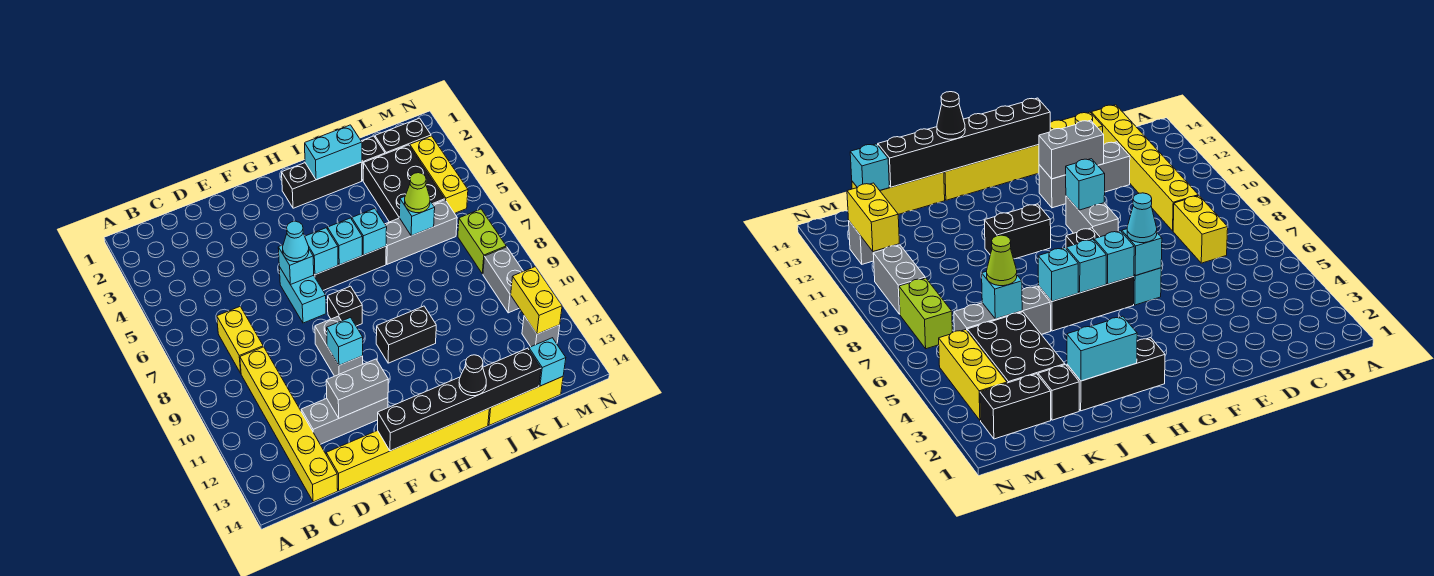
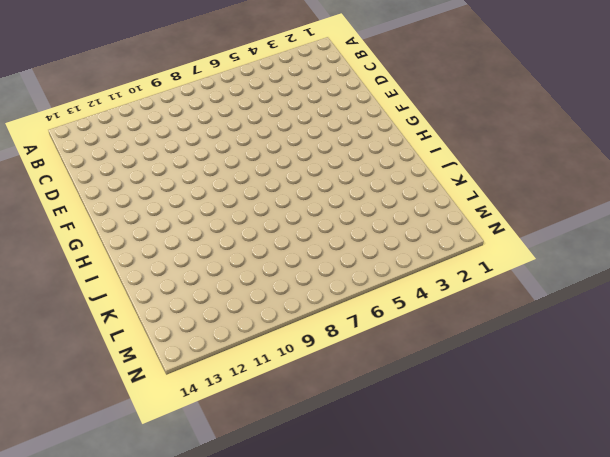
none -> yellow 1x2 brick [217,306,263,373]
none -> yellow 1x6 brick [240,347,338,502]
none -> grey 1x3 brick [301,398,388,444]
none -> yellow 1x6 brick [326,408,489,491]

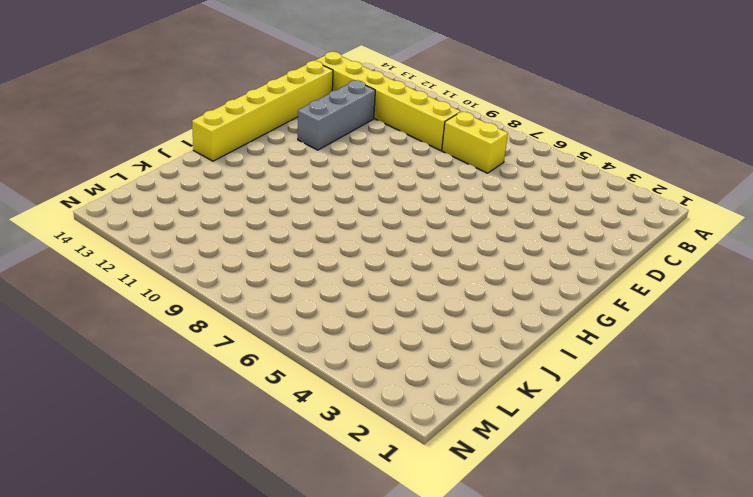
none -> cyan 1x2 brick [279,267,326,323]
none -> grey 1x2 brick [315,316,363,376]
none -> black 1x3 brick [314,246,386,290]
none -> black 1x1 brick [328,286,362,326]

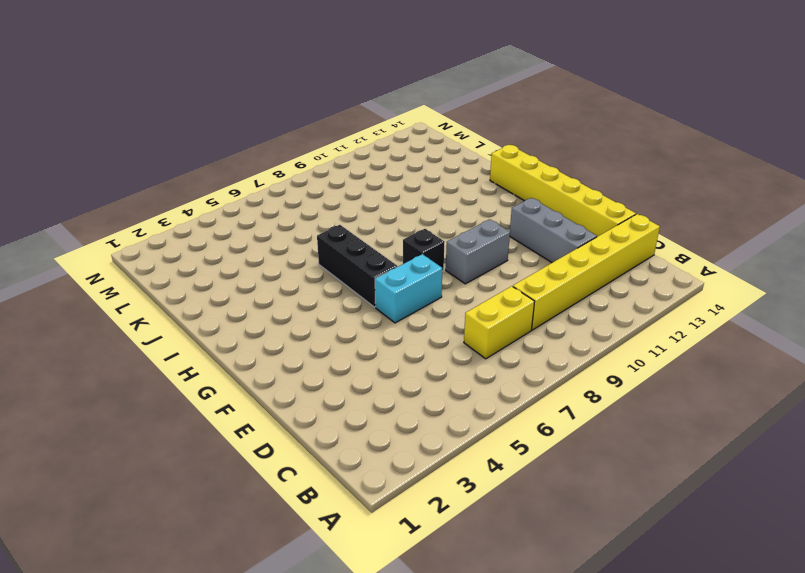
none -> black 1x3 brick [282,162,362,208]
none -> black 1x2 brick [376,306,436,363]
none -> grey 1x3 brick [385,200,457,264]
none -> yellow 1x3 brick [488,377,563,425]

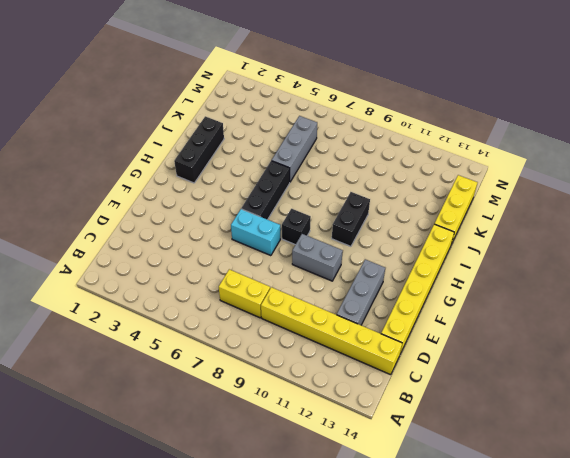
none -> black 1x1 brick [361,136,385,180]
none -> black 2x3 brick [363,145,445,222]
none -> black 1x2 brick [375,118,431,154]
none -> yellow 1x3 brick [410,136,468,213]

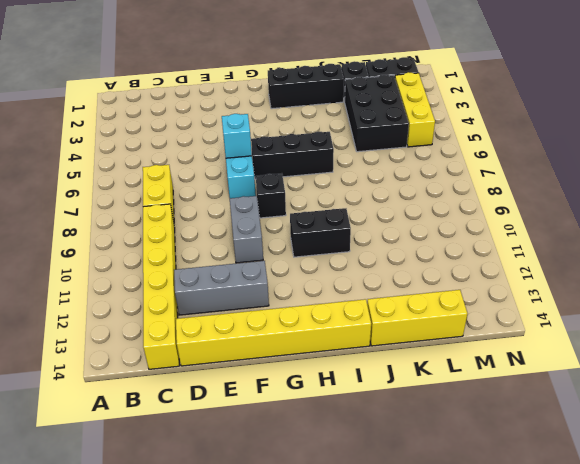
none -> grey 1x3 brick [385,200,457,264]
none -> lime 1x2 brick [458,209,506,274]
none -> grey 1x2 brick [483,247,523,313]
none -> grey 1x1 brick [522,316,560,347]

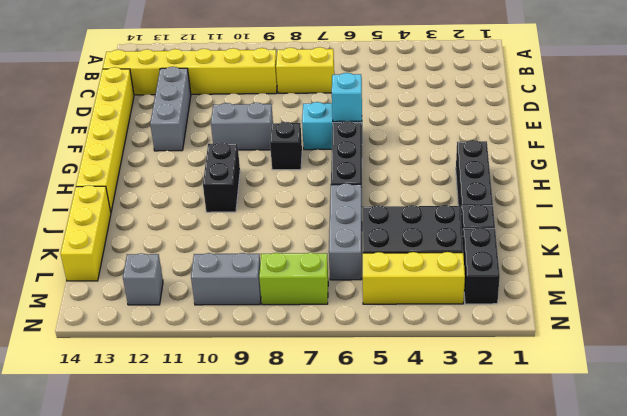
none -> grey 1x2 brick [326,359,388,418]
none -> cyan 1x1 brick [327,318,363,365]
none -> black 1x6 brick [378,348,541,451]
none -> cyan 1x1 brick [305,228,338,275]

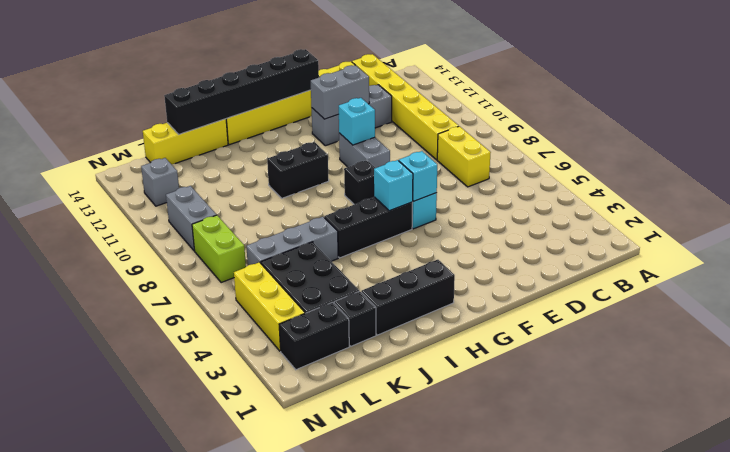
none -> cyan 1x1 brick [328,218,362,265]
none -> cyan 1x2 brick [305,125,362,180]
none -> cyan 1x1 brick [352,208,387,255]
none -> cyan 1x1 brick [399,197,435,236]

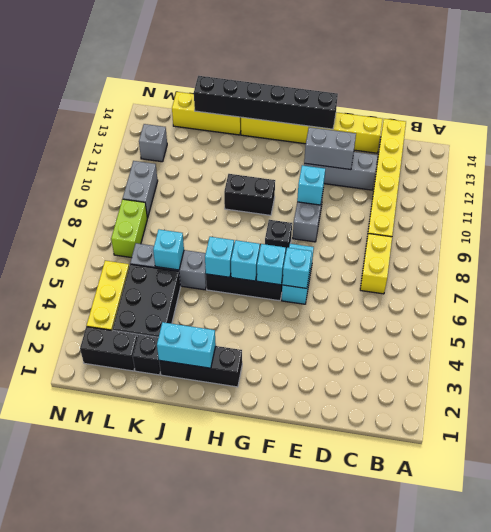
none -> cyan 1x1 brick [529,338,566,386]
none -> yellow 1x2 brick [511,267,562,334]
none -> cyan 1x1 cone [283,221,309,262]
none -> black 1x1 cone [459,355,486,396]

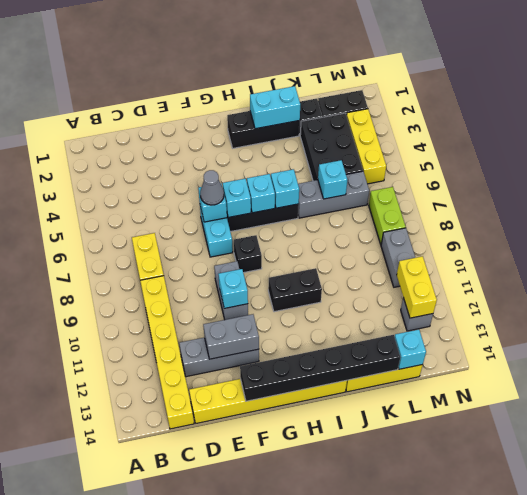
grey 1x1 cone [200,170,224,205] -> cyan 1x1 cone [283,221,309,262]
none -> black 1x1 cone [459,355,486,396]
none -> lime 1x1 cone [405,173,430,213]

